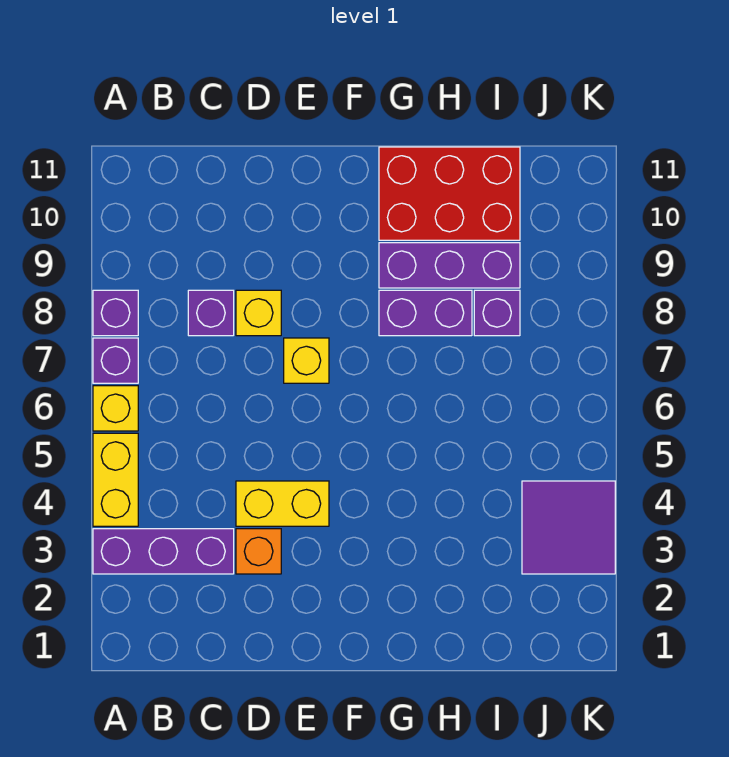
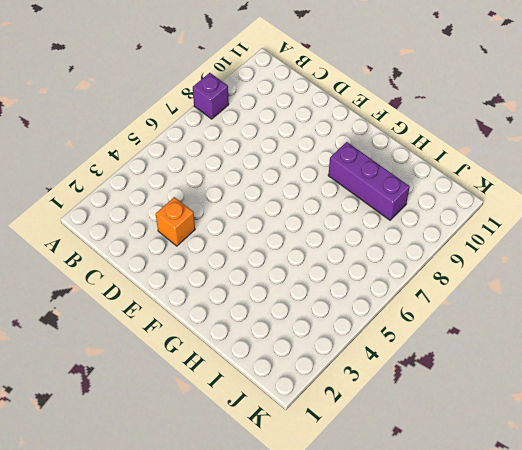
none -> purple 1x3 brick [93,529,234,574]
none -> yellow 1x2 brick [93,433,138,526]
none -> yellow 1x1 brick [93,386,138,431]

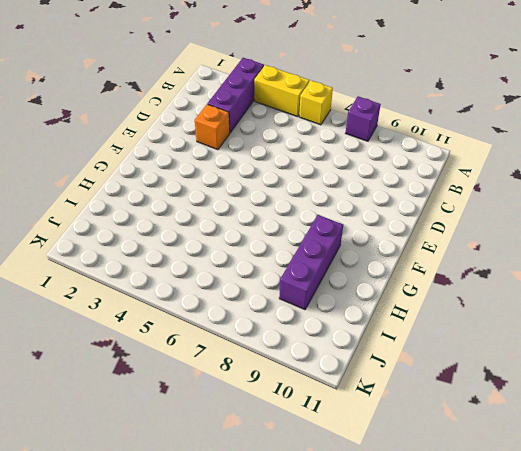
none -> purple 1x1 brick [93,338,138,383]
none -> purple 1x1 brick [188,290,234,336]
none -> yellow 1x2 brick [236,481,329,526]

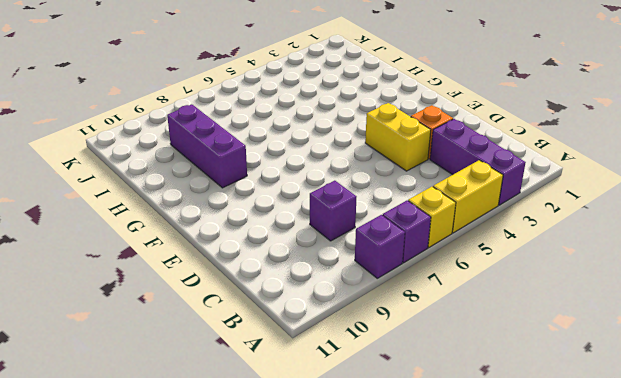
none -> yellow 1x1 brick [236,290,281,336]
none -> yellow 1x1 brick [284,338,329,383]
none -> purple 1x2 brick [379,290,472,336]

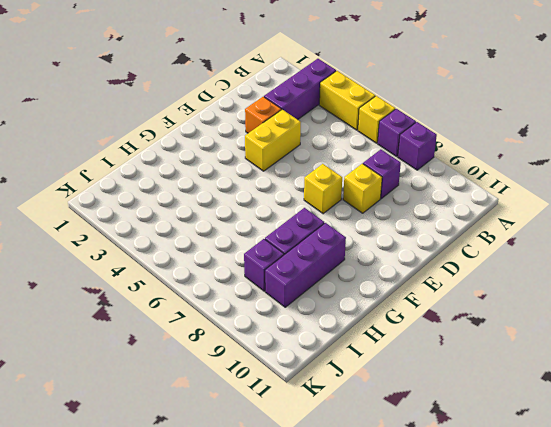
none -> red 2x3 brick [379,147,520,240]
none -> purple 2x2 tile [522,481,615,574]

